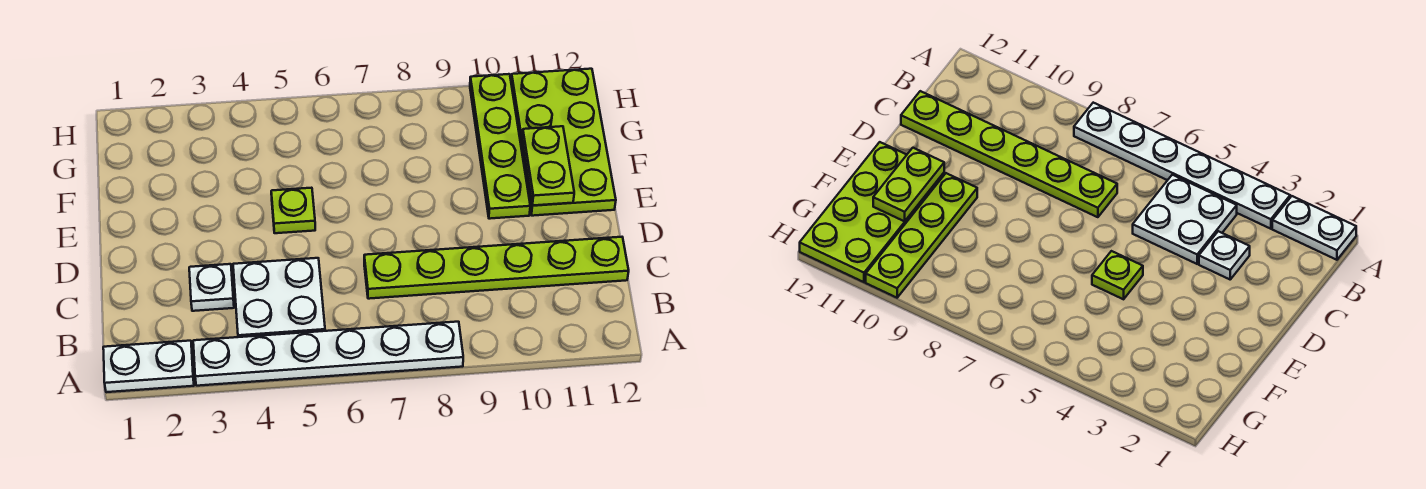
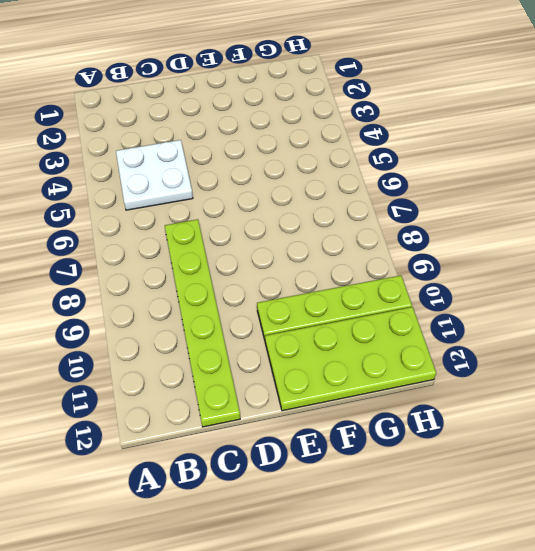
none -> white 1x2 plate [103,341,194,392]
none -> white 1x6 plate [193,322,463,386]

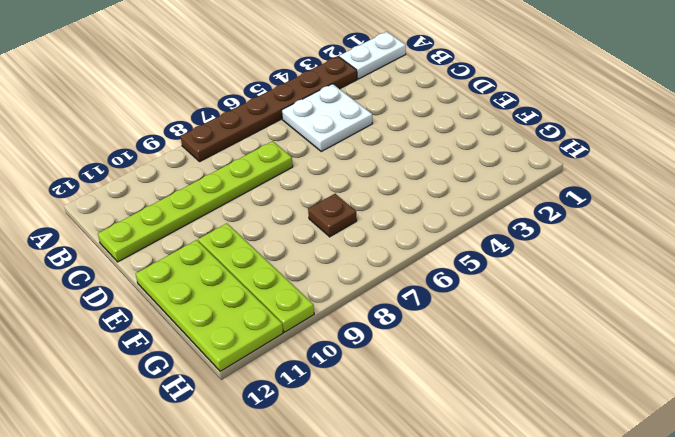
brown 1x6 plate [180,56,357,161] -> white 1x6 plate [193,322,463,386]
brown 1x1 plate [308,194,357,237] -> none
none -> white 1x1 plate [189,264,234,311]
none -> lime 1x1 plate [271,188,315,233]

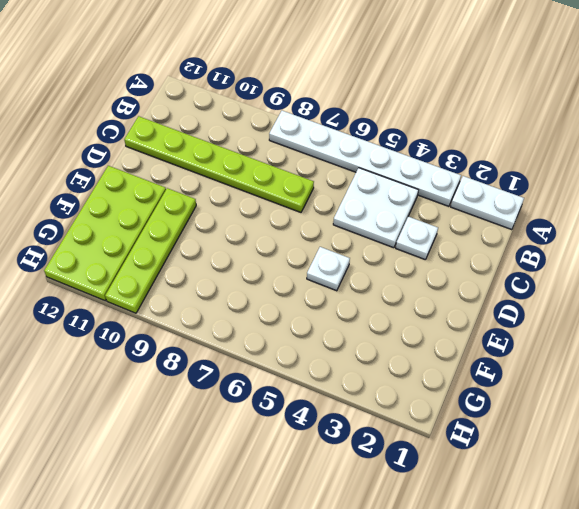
white 1x1 plate [307,247,350,291] -> lime 1x1 plate [271,188,315,233]
none -> lime 1x2 plate [522,126,574,206]

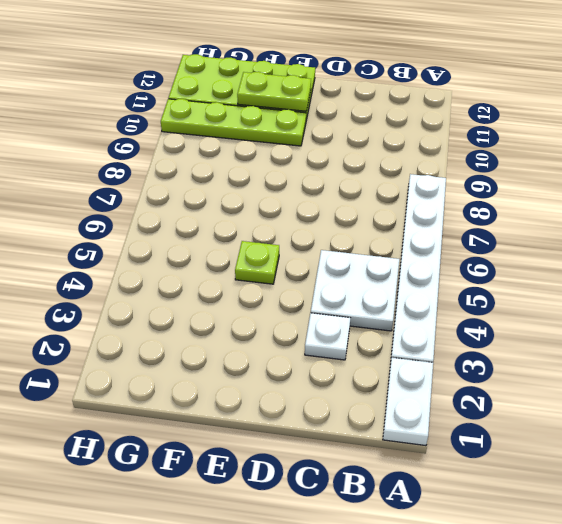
none -> lime 1x6 plate [364,237,629,299]

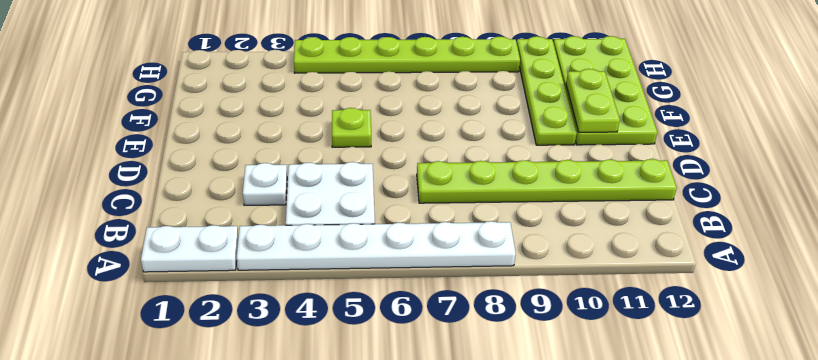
lime 1x6 plate [294,37,520,73] -> none

